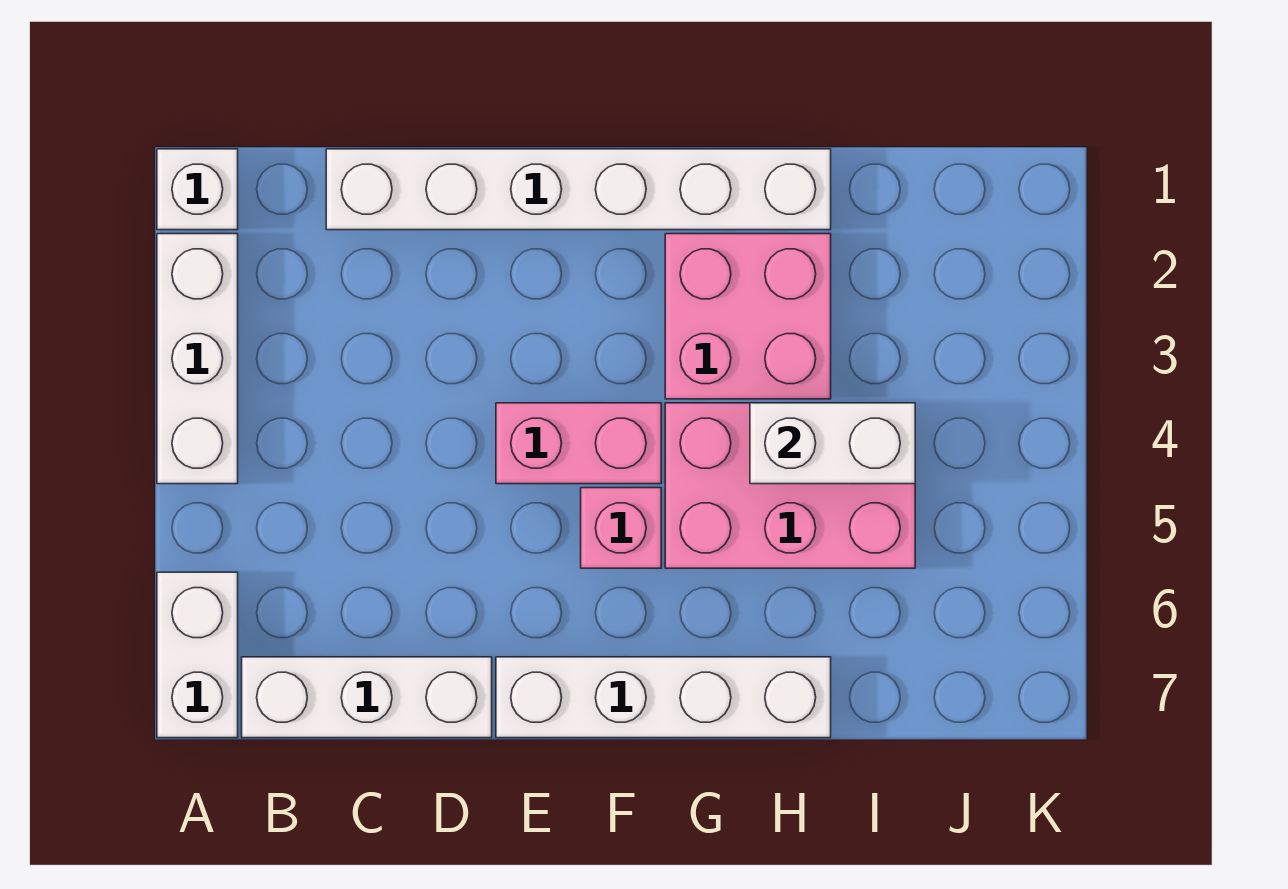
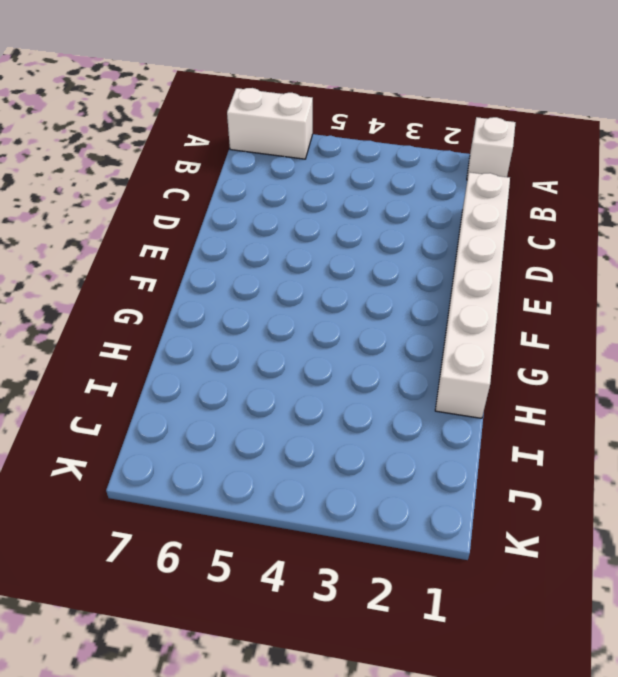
none -> white 1x3 brick [157,234,238,484]
none -> white 1x3 brick [242,657,492,738]

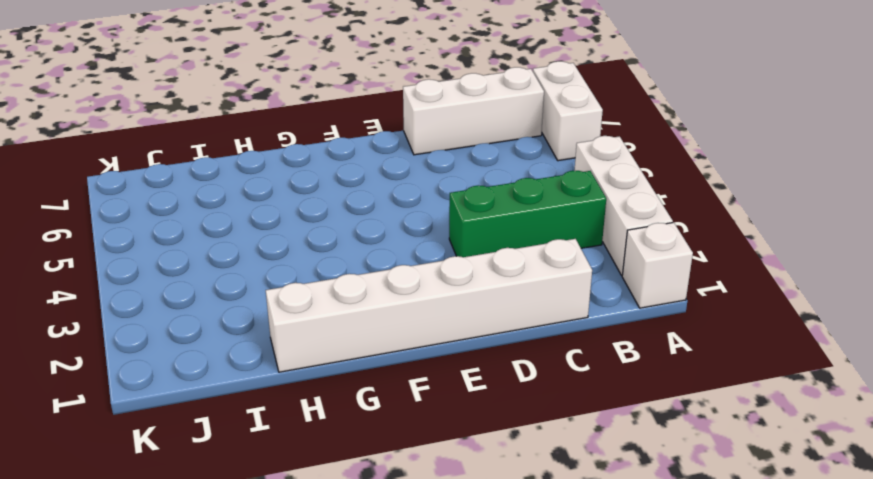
green 1x3 brick [449,171,606,257] -> none
none -> pink 1x2 brick [496,403,661,484]
none -> white 1x4 brick [496,657,831,738]

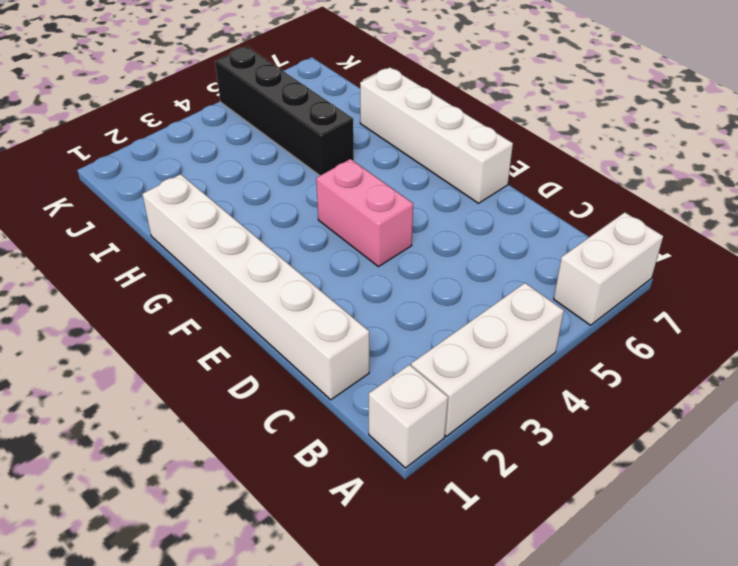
black 1x4 brick [215,47,354,175] -> pink 2x3 brick [665,403,915,568]
none -> white 1x3 brick [242,657,492,738]
none -> pink 1x1 brick [581,488,661,568]

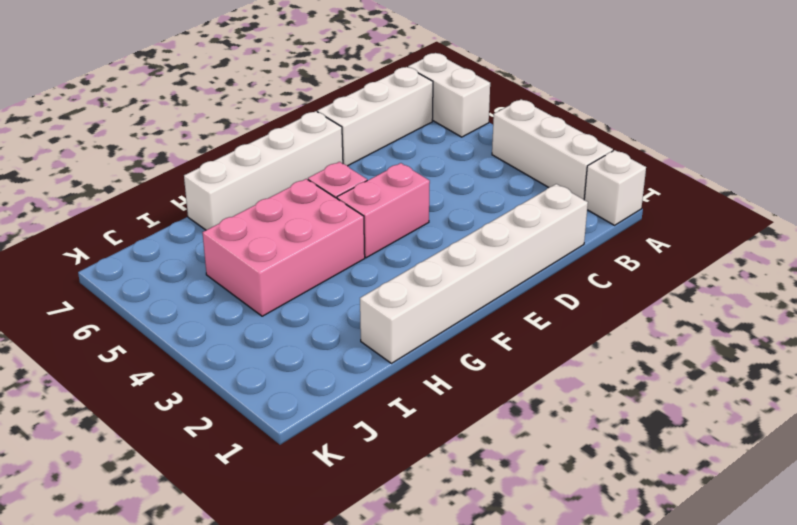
none -> pink 2x2 brick [665,234,831,399]
none -> white 1x2 brick [750,403,915,484]

